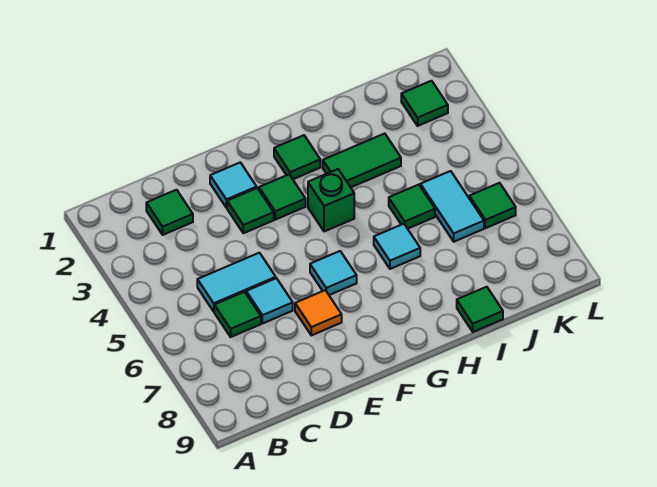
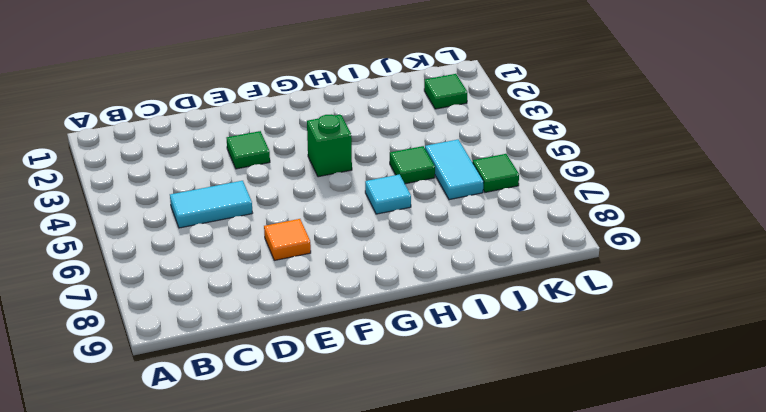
none -> green 1x1 tile [146,190,193,235]
none -> green 1x1 tile [214,292,261,337]
none -> cyan 1x1 tile [246,278,293,324]

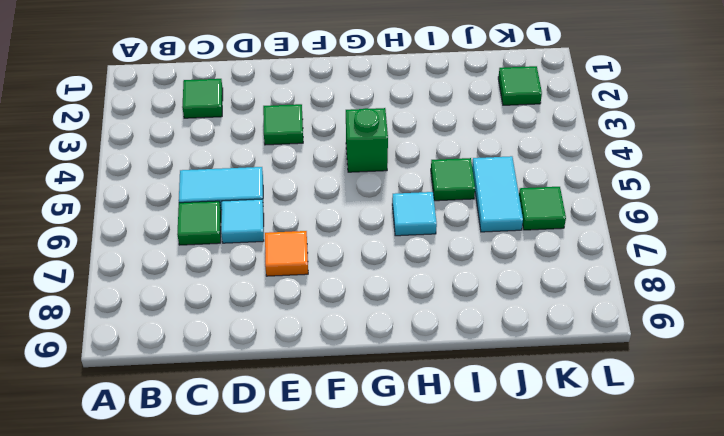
none -> cyan 1x1 tile [210,162,257,208]
none -> green 1x1 tile [259,175,306,220]
none -> cyan 1x1 tile [310,251,357,295]

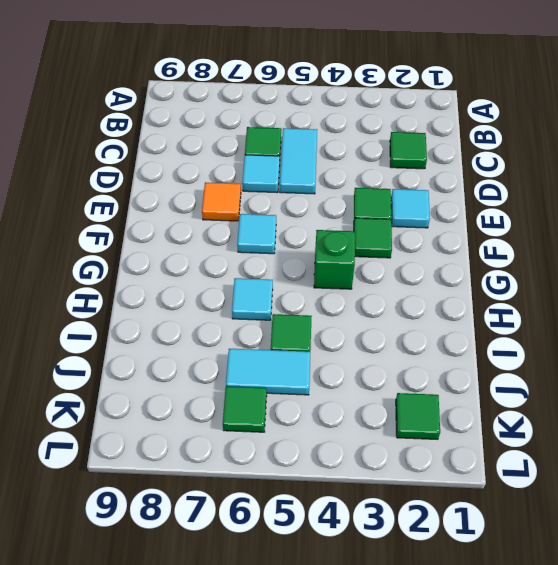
none -> green 1x1 tile [274,135,320,179]
none -> green 1x2 tile [323,134,401,187]
none -> green 1x1 tile [457,287,503,332]

